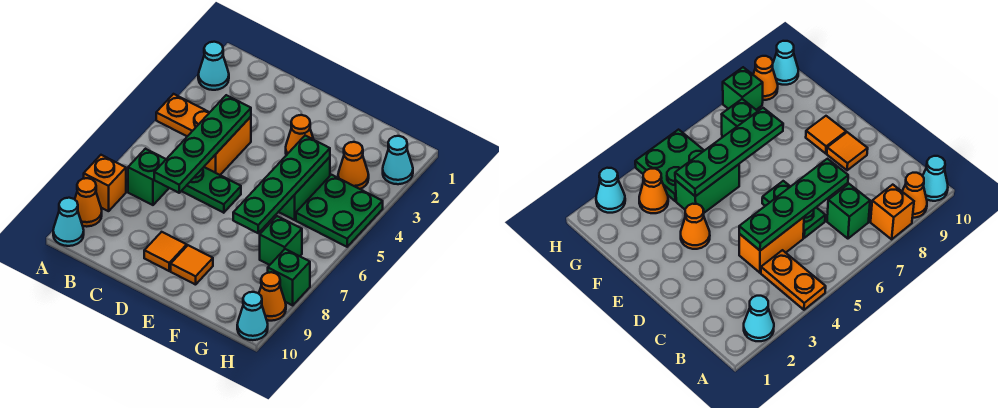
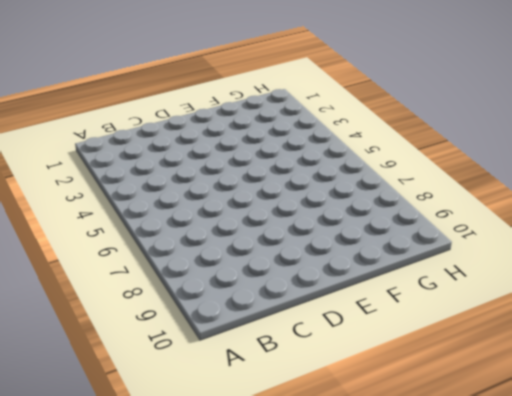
none -> cyan 1x1 cone [198,42,229,90]
none -> orange 1x2 plate [156,94,210,136]
none -> orange 1x1 brick [84,155,126,211]

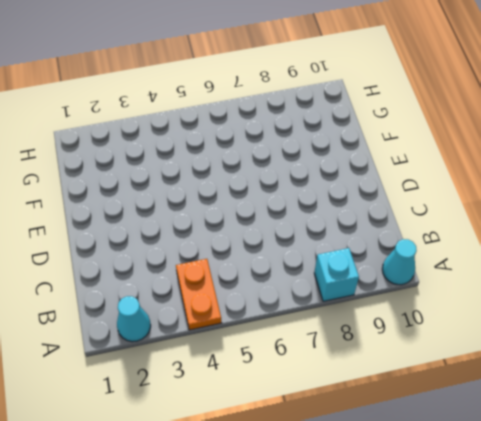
cyan 1x1 brick [314,248,359,301] -> orange 1x1 brick [84,155,126,211]
none -> orange 1x1 cone [75,178,102,227]
none -> green 1x1 brick [128,149,169,205]
none -> orange 1x2 brick [204,117,251,175]

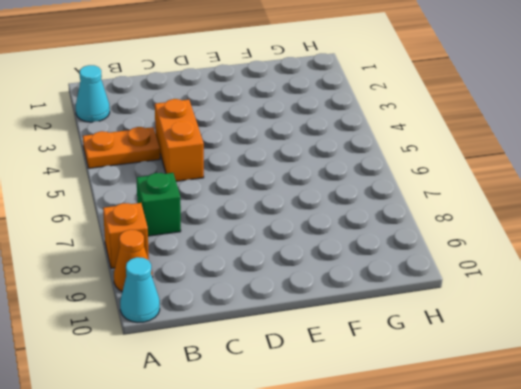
none -> green 1x2 plate [182,167,241,213]
none -> orange 1x1 tile [144,232,187,271]
none -> orange 1x1 cone [286,115,314,155]

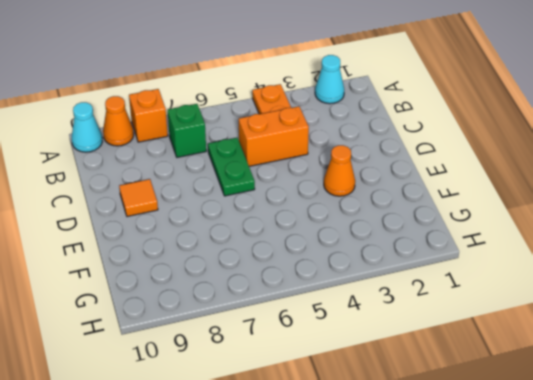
none -> orange 1x1 tile [171,245,213,285]
none -> green 1x2 brick [279,157,330,220]
none -> orange 1x1 cone [338,142,369,189]

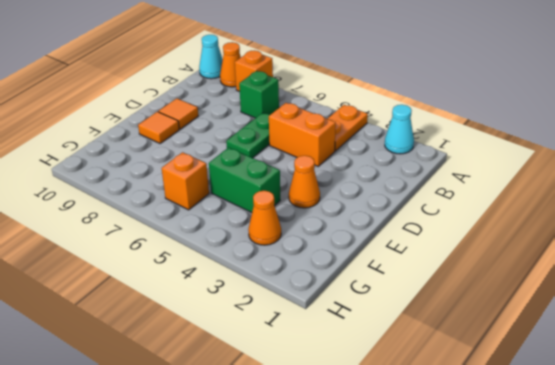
orange 1x1 brick [162,152,209,210] -> none
none -> green 2x2 plate [296,175,383,247]
none -> green 1x1 brick [260,216,302,265]
none -> cyan 1x1 cone [383,136,413,184]

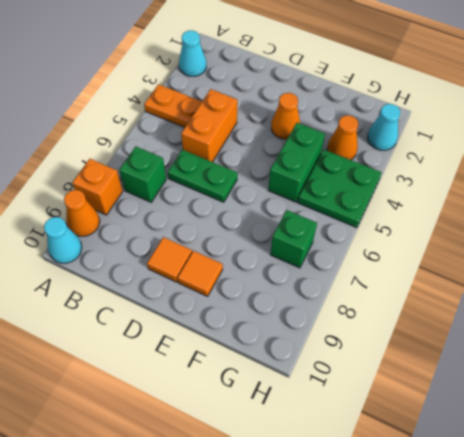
none -> green 1x1 brick [268,249,310,305]
none -> orange 1x1 cone [259,272,286,321]
none -> cyan 1x1 cone [237,292,268,340]

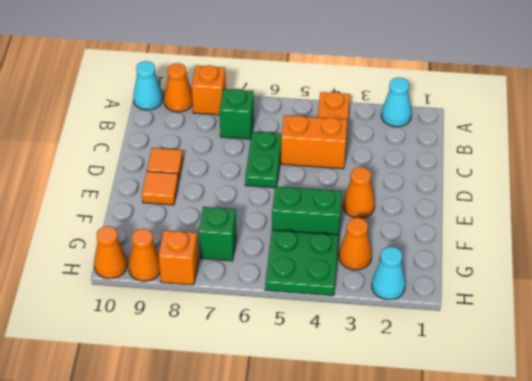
orange 1x1 brick [159,230,198,285] -> green 1x1 brick [268,249,310,305]
orange 1x1 cone [94,226,127,279] -> cyan 1x1 cone [237,292,268,340]
none -> green 1x4 plate [154,95,251,193]
none -> green 1x4 plate [233,136,330,233]

